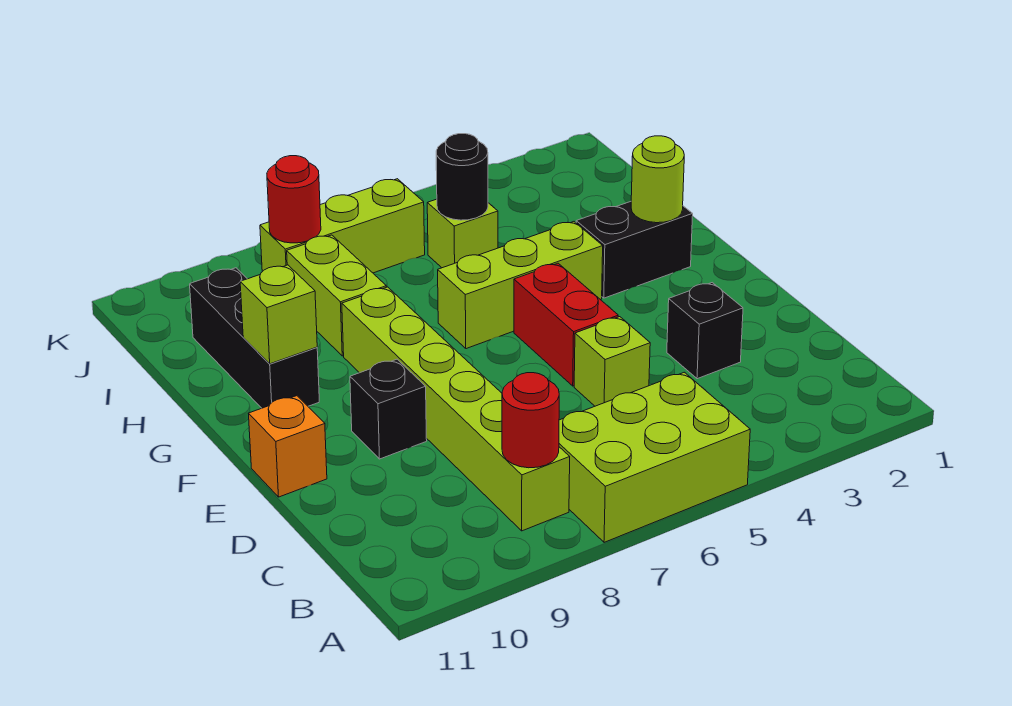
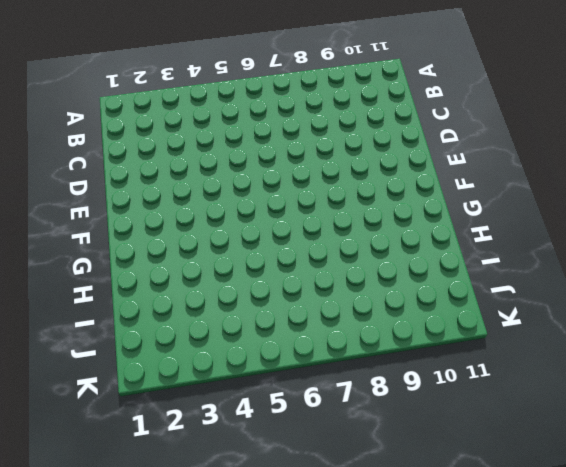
none -> lime 2x3 brick [559,372,750,542]
none -> lime 1x6 brick [342,287,570,531]
none -> black 1x1 brick [667,283,743,379]

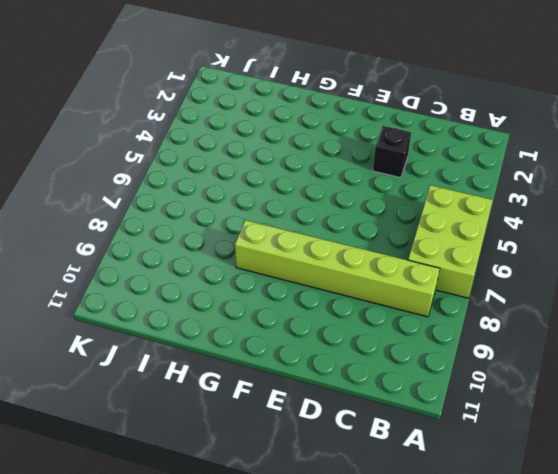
none -> lime 1x1 brick [574,317,650,406]
none -> red 1x2 brick [514,263,618,386]
none -> black 1x1 brick [350,359,427,459]

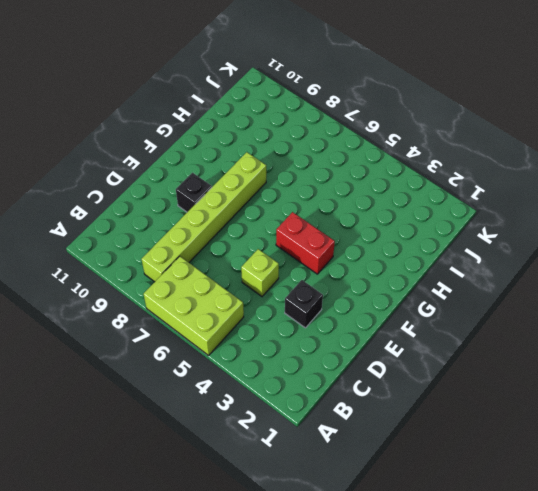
red 1x2 brick [276,212,335,274] -> red 1x2 brick turned to [514,263,618,386]
none -> orange 1x1 brick [249,396,327,497]
none -> black 1x2 brick [576,202,693,298]
none -> lime 1x3 brick [438,222,603,349]

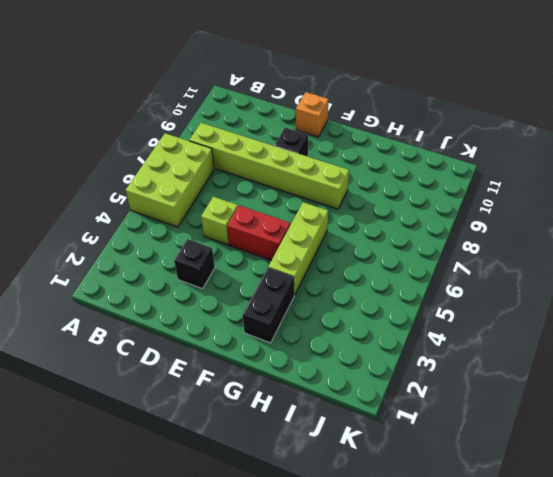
none -> black 1x3 brick [190,268,319,408]
none -> lime 1x2 brick [287,235,386,356]
none -> lime 1x1 brick [427,199,498,268]

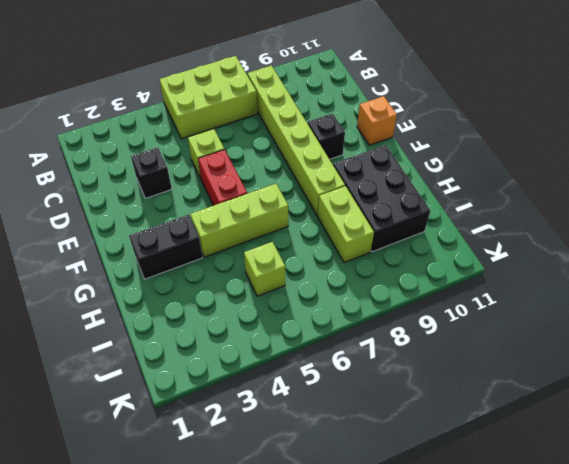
black 2x3 brick [333,145,430,252] -> black 1x3 brick [190,268,319,408]
none -> lime 1x3 brick [260,179,425,273]
none -> red 1x1 round brick [502,373,559,468]
none -> lime 1x1 round brick [631,136,684,223]

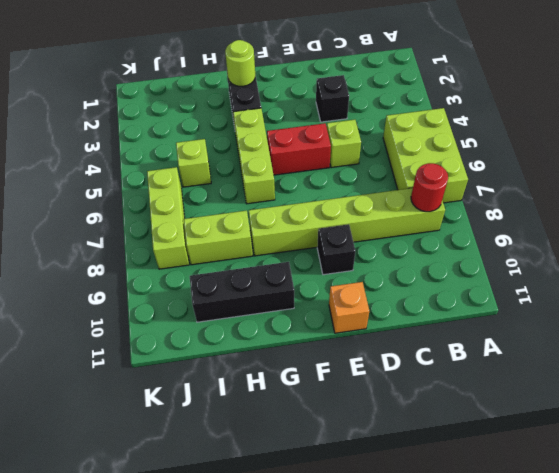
none -> lime 1x1 brick [240,265,317,364]
none -> black 1x1 round brick [436,134,488,220]
none -> red 1x1 round brick [267,156,321,243]

